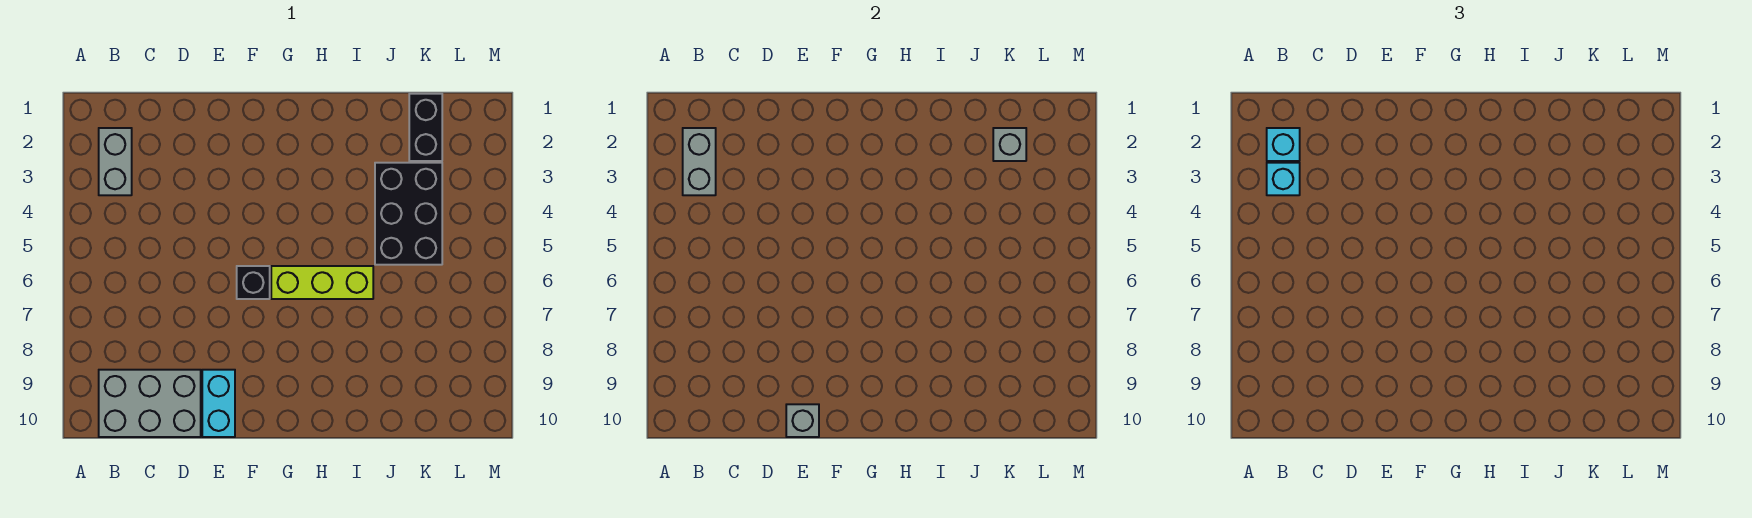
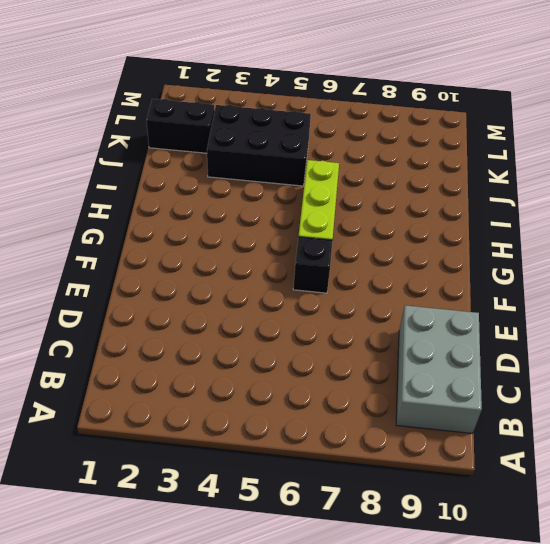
none -> grey 1x2 brick [99,128,132,195]
none -> cyan 1x2 brick [202,370,235,437]
none -> grey 1x2 brick [683,128,716,195]

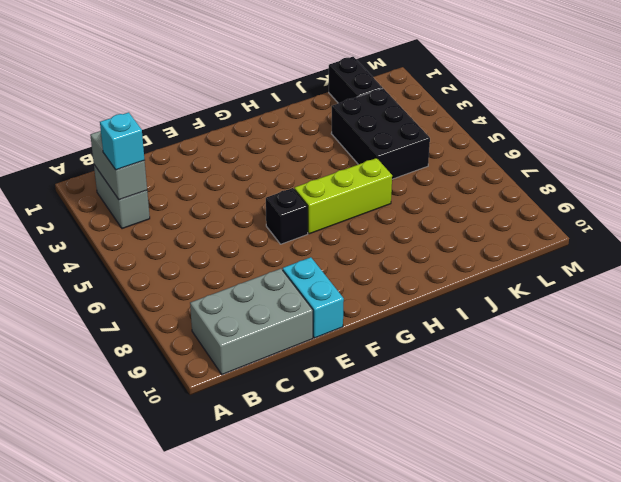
none -> grey 1x1 brick [786,404,819,437]
none -> grey 1x1 brick [993,128,1026,161]
none -> cyan 1x1 brick [1267,128,1300,161]

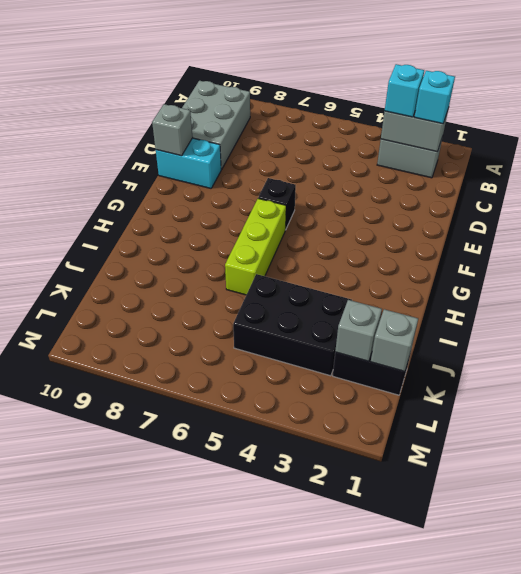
grey 1x1 brick [371,309,418,371] -> none

